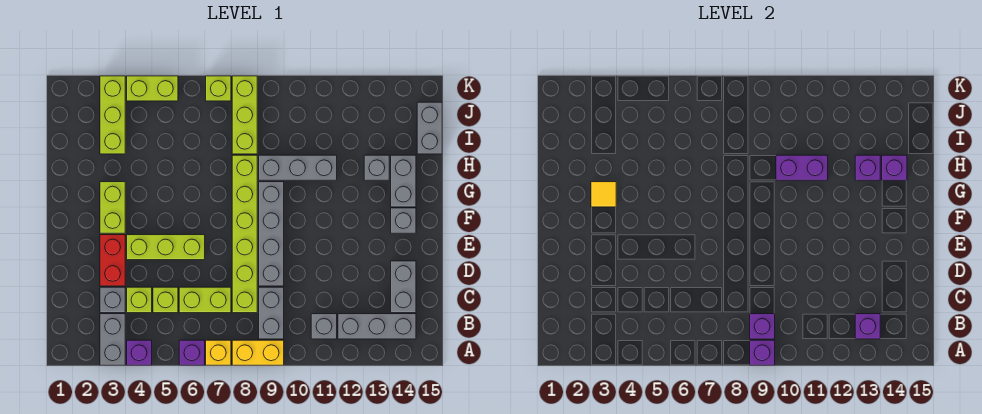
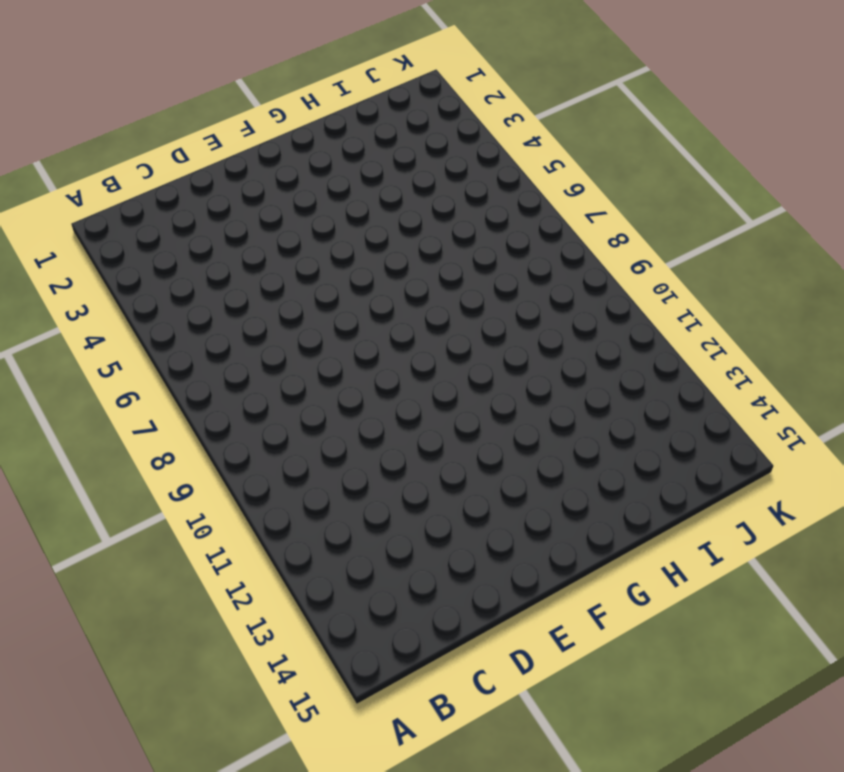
none -> grey 1x2 brick [100,314,125,365]
none -> purple 1x1 brick [127,340,152,365]
none -> purple 1x1 brick [179,340,205,365]
none -> yellow 1x1 brick [206,340,231,365]

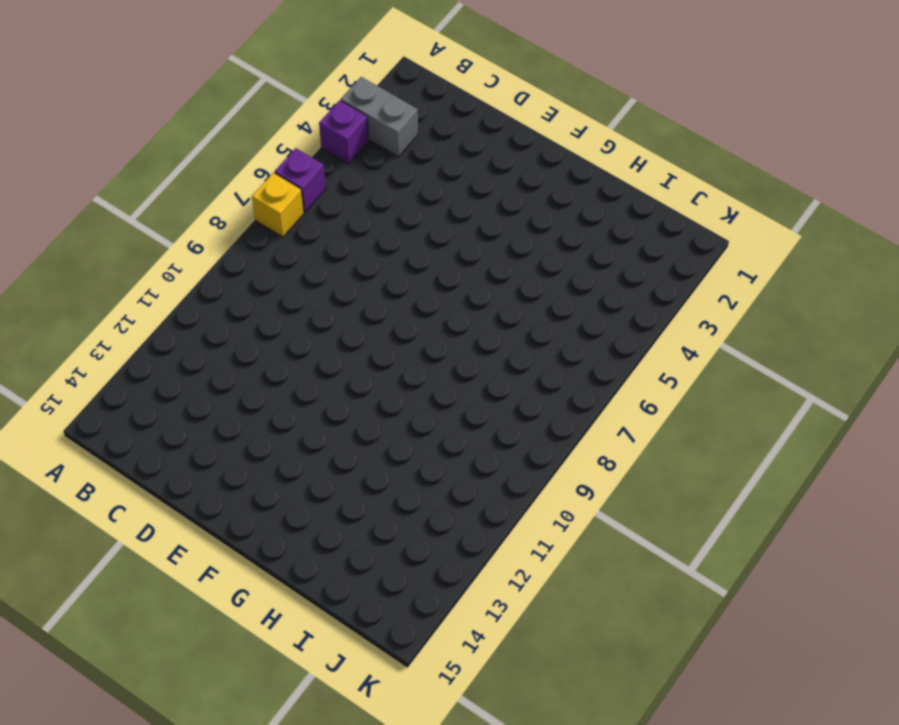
none -> yellow 1x2 brick [232,340,284,365]
none -> grey 1x2 brick [259,287,284,339]
none -> grey 1x1 brick [311,314,337,339]
none -> grey 1x3 brick [338,314,416,339]

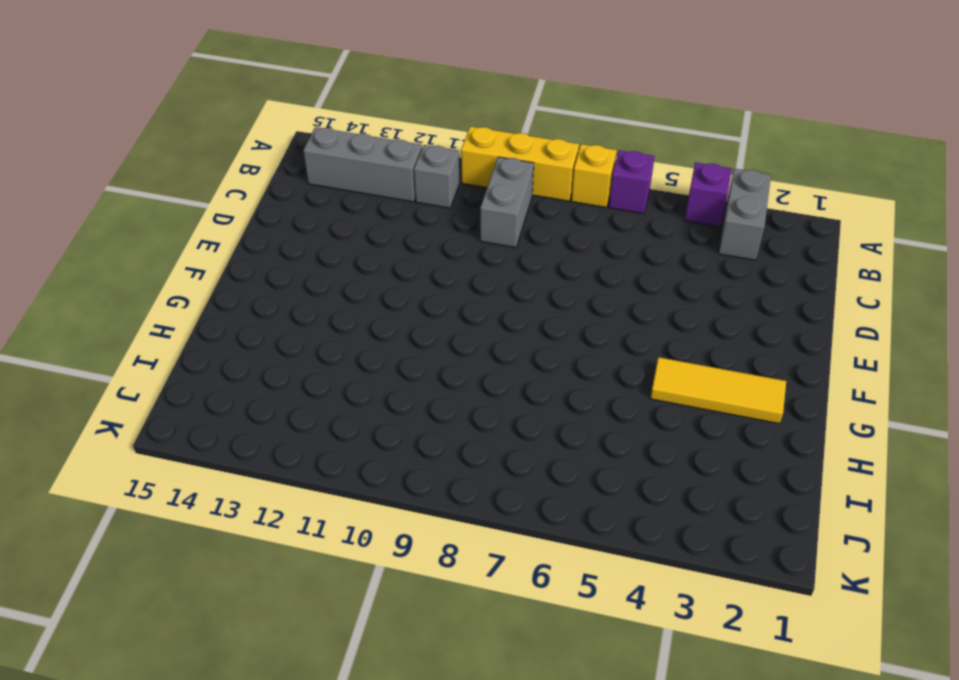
yellow 1x3 brick [461,127,579,201] -> yellow 1x2 brick [232,340,284,365]
yellow 1x3 tile [650,357,786,424] -> lime 1x2 brick [100,182,125,233]
none -> grey 1x1 brick [100,287,125,313]
none -> lime 1x1 brick [127,287,152,313]
none -> lime 1x1 brick [153,287,178,313]
none -> lime 1x2 brick [179,287,231,313]

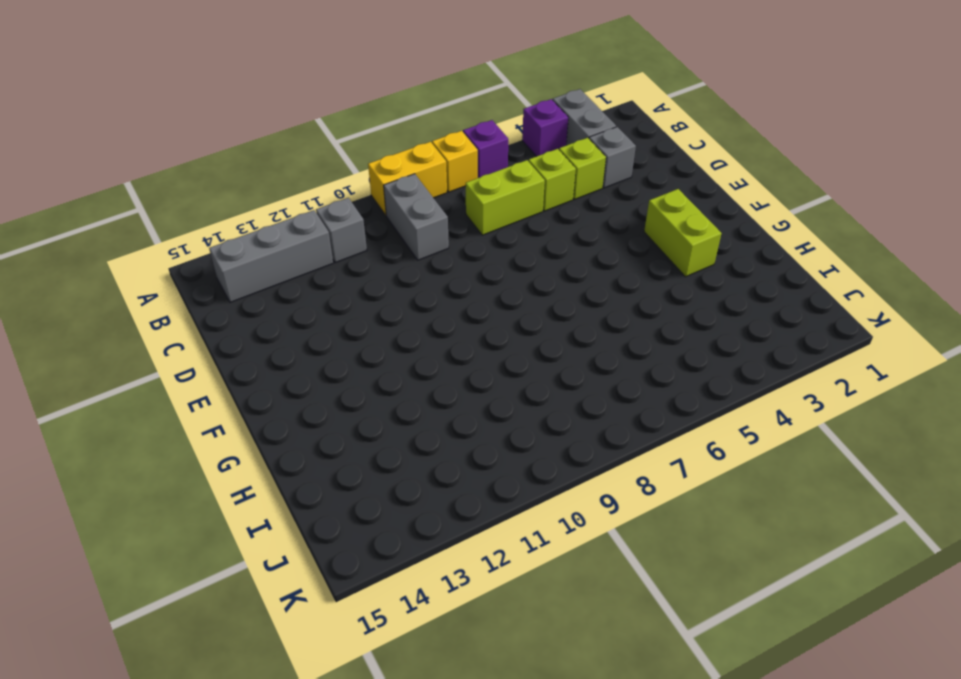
none -> lime 1x6 brick [232,155,257,313]
none -> grey 1x2 brick [391,261,416,313]
none -> red 1x2 brick [100,235,125,286]
none -> grey 1x4 brick [259,182,284,286]

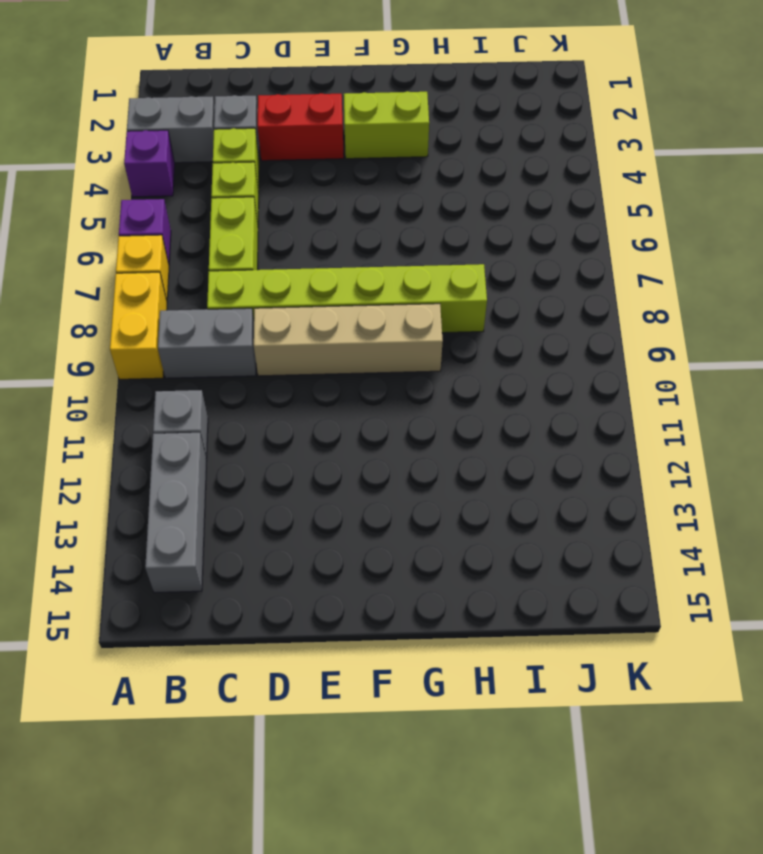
tan 1x4 brick [254,304,443,376] -> grey 1x4 brick [259,182,284,286]
none -> grey 1x2 brick [391,261,416,313]
none -> lime 1x3 brick [127,235,205,260]
none -> grey 1x1 brick [391,208,416,233]
none -> grey 1x2 brick [391,155,416,207]

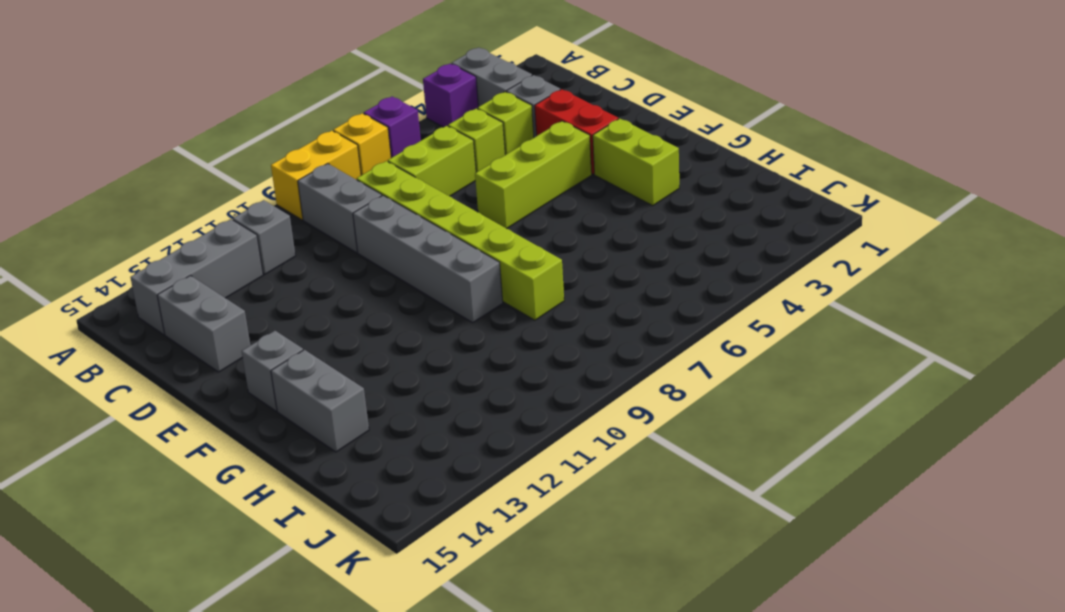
none -> grey 1x3 brick [259,155,337,180]
none -> grey 1x1 brick [364,155,389,180]
none -> lime 1x3 brick [100,76,125,154]
none -> lime 1x3 brick [232,76,257,154]

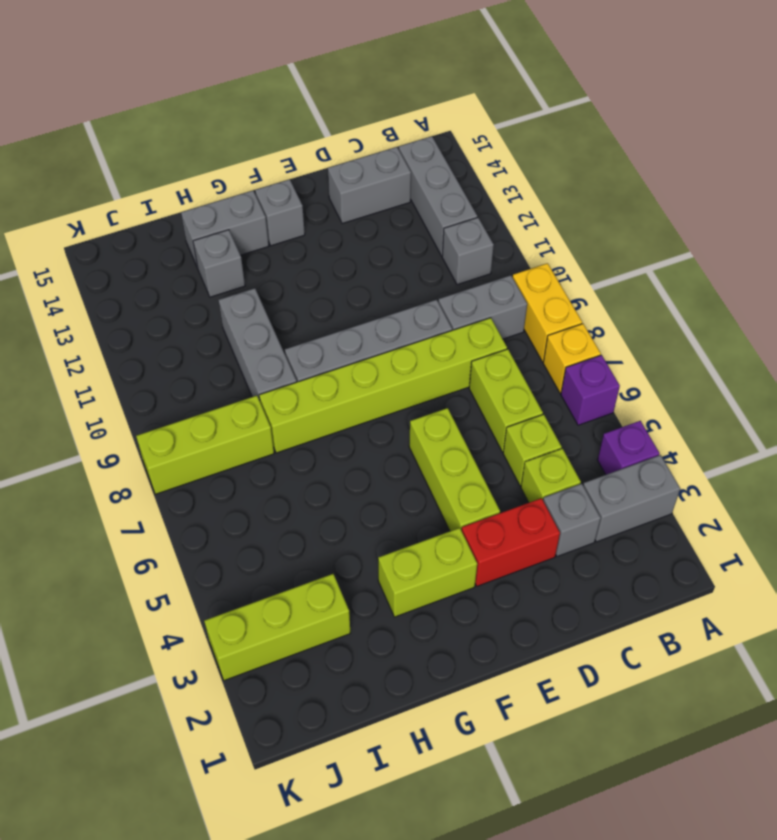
none -> grey 1x2 brick [417,102,442,154]
none -> lime 1x2 brick [127,76,178,101]
none -> lime 1x1 brick [206,76,231,101]
none -> purple 1x1 brick [750,340,775,365]

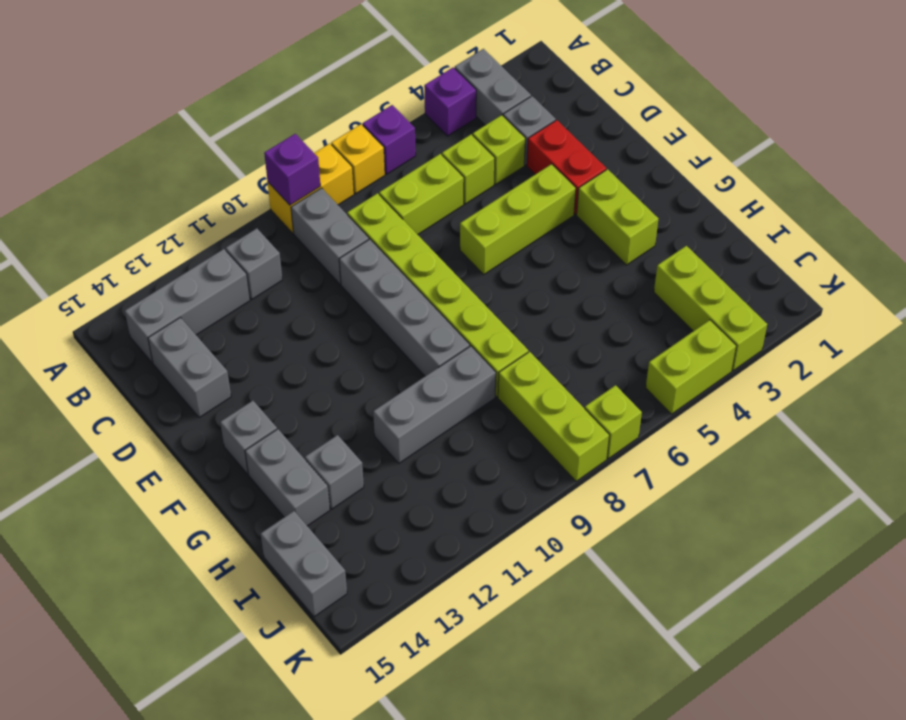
none -> purple 1x1 brick [750,314,775,339]
none -> purple 1x1 brick [855,314,880,339]
none -> yellow 1x1 tile [591,182,616,207]
none -> purple 1x2 brick [776,155,828,180]

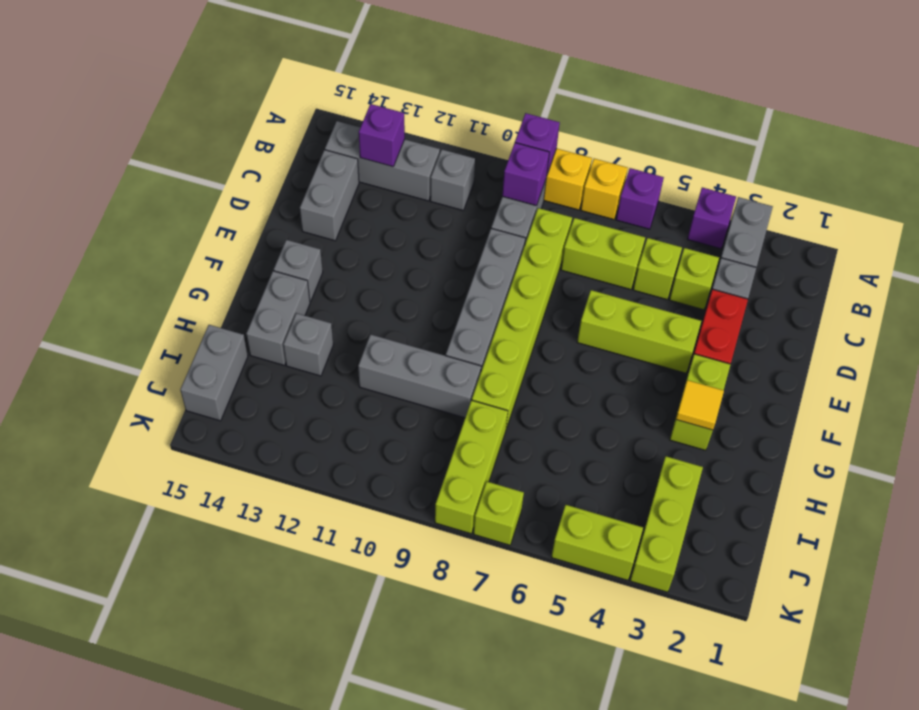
none -> purple 1x2 brick [776,155,828,180]
none -> purple 1x1 brick [855,155,880,180]
none -> purple 1x1 brick [882,155,907,180]

